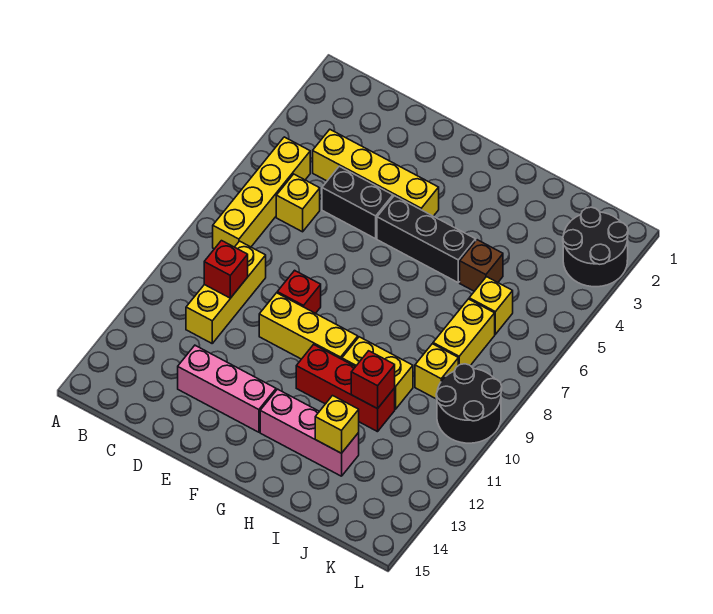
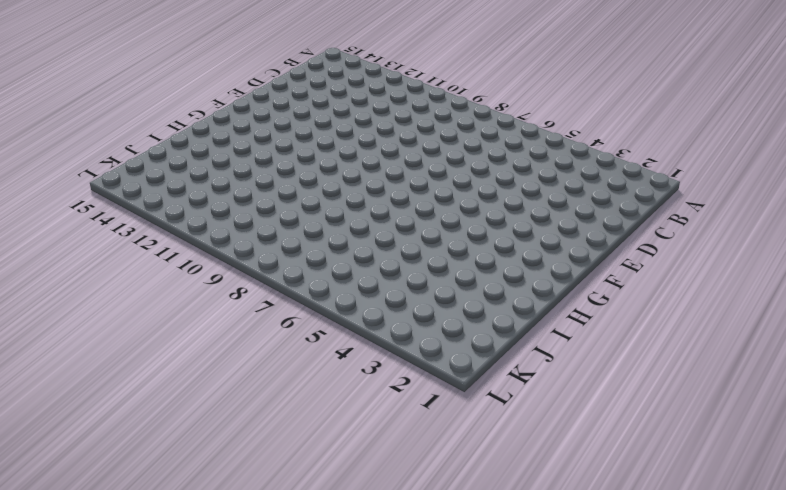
none -> yellow 1x4 brick [213,137,310,249]
none -> yellow 1x4 brick [313,130,439,216]
none -> yellow 1x1 brick [276,174,320,232]

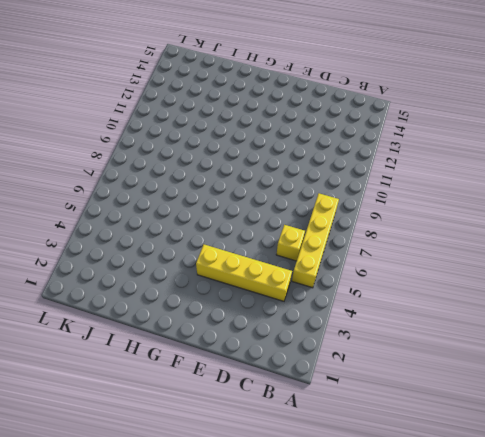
none -> yellow 1x3 brick [186,241,266,343]
none -> black 1x2 brick [322,166,393,239]
none -> pink 1x3 brick [178,345,276,432]

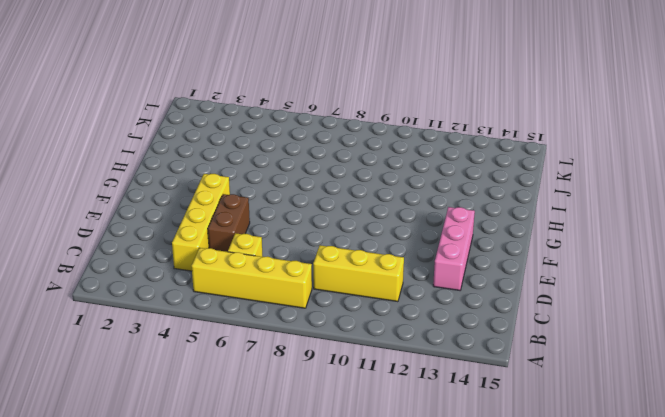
brown 1x2 brick [208,194,250,252] -> black 1x2 brick [322,166,393,239]
none -> red 1x1 brick [277,270,321,313]
none -> yellow 1x3 brick [259,293,358,359]
none -> black 1x3 brick [377,196,476,282]

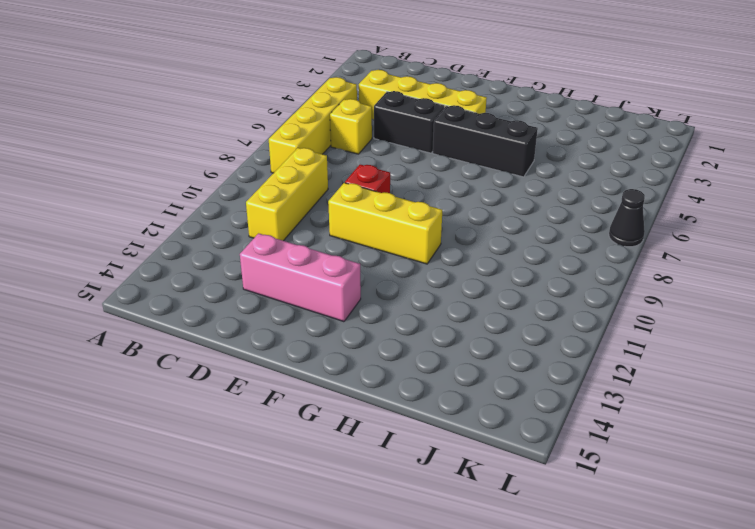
black 1x1 cone [609,189,645,247] -> none
none -> red 1x3 brick [296,345,395,432]
none -> pink 1x3 brick [260,389,359,476]
none -> yellow 1x2 brick [342,337,413,409]

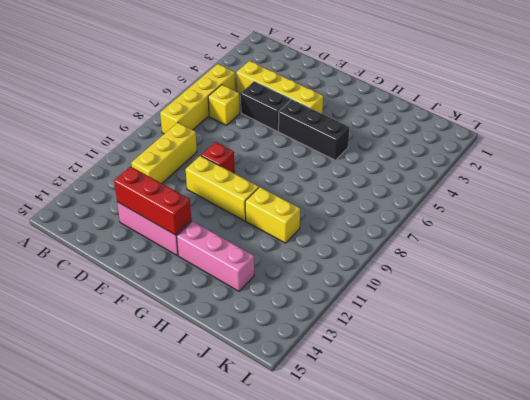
red 1x3 brick [114,166,191,235] -> red 1x3 brick moved to [296,345,395,432]
none -> brown 1x1 brick [460,240,503,291]
none -> yellow 1x1 brick [469,277,513,334]
none -> yellow 1x2 brick [433,299,495,366]

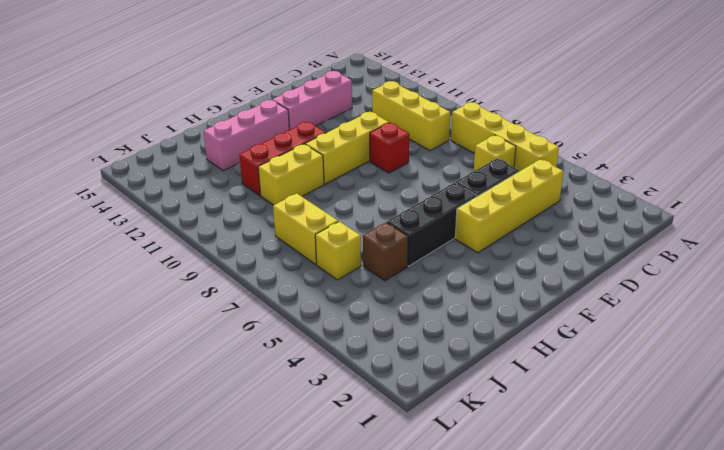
none -> yellow 1x1 brick [415,344,458,399]
none -> black 2x2 round brick [563,207,628,287]
none -> black 2x2 round brick [436,364,502,443]

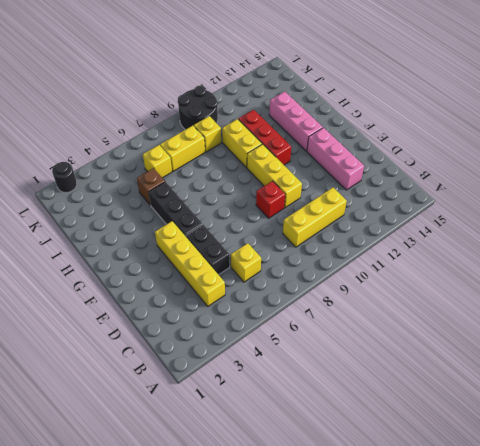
black 1x1 round brick [52,162,77,193] -> black 2x2 round brick [563,207,628,287]
none -> yellow 1x4 brick [213,137,310,249]
none -> red 1x1 brick [204,241,248,298]
none -> red 1x1 brick [351,351,395,409]

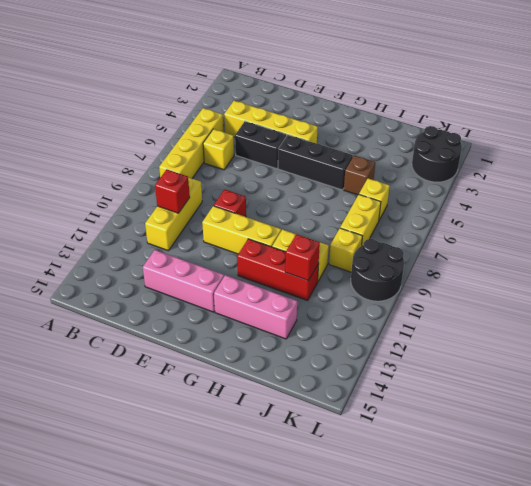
none -> yellow 1x1 brick [315,396,359,453]

